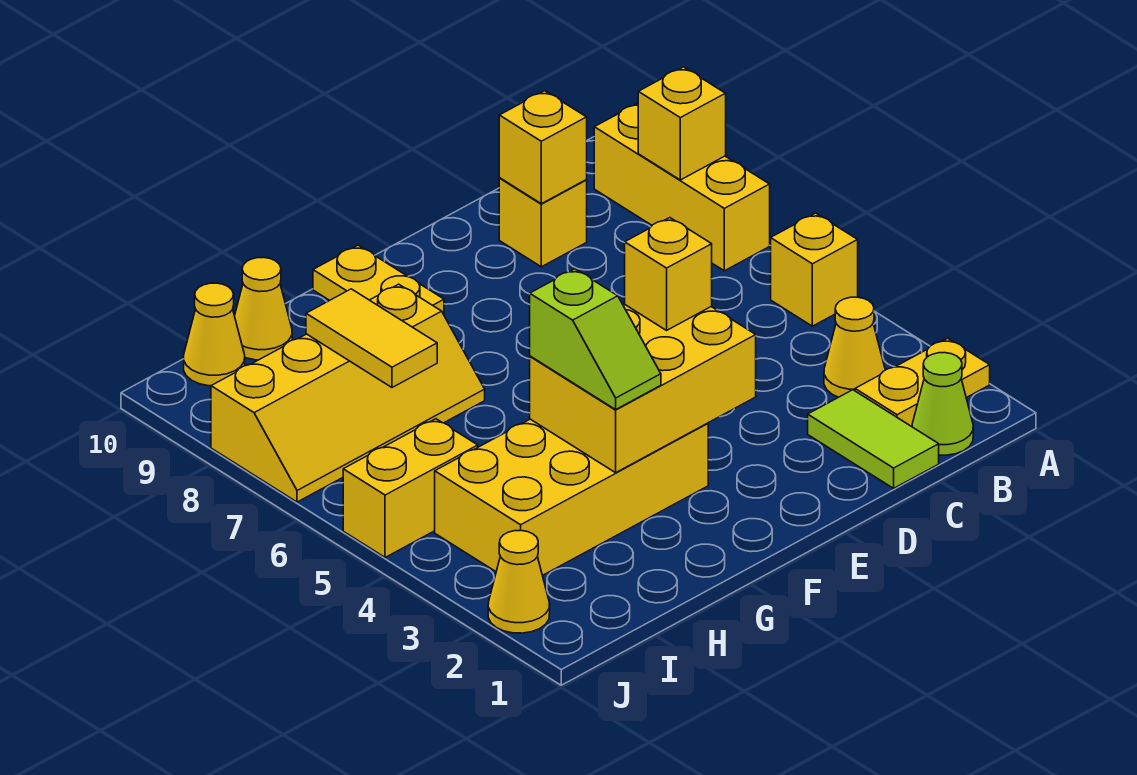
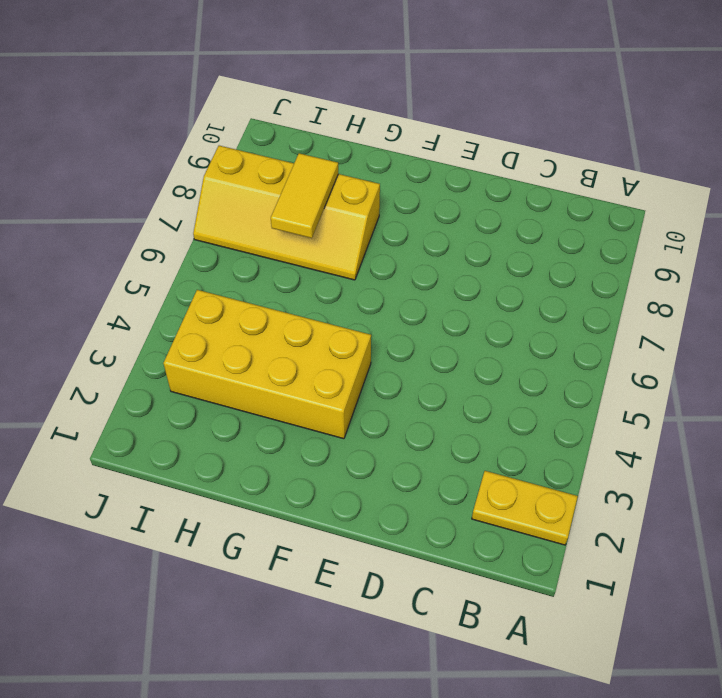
none -> yellow 1x1 brick [771,213,858,326]
none -> yellow 1x3 brick [594,103,770,271]
none -> lime 1x1 cone [912,353,973,455]

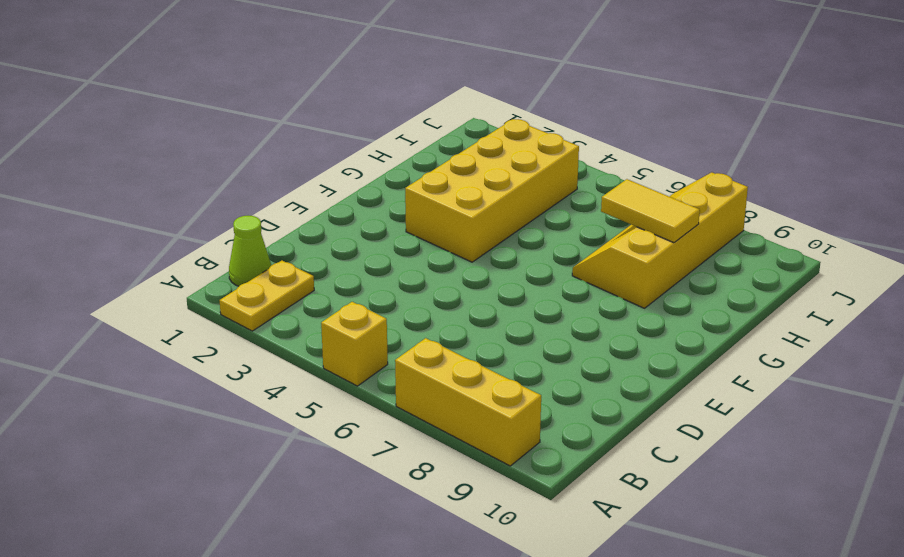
none -> yellow 1x1 cone [824,297,885,397]
none -> lime 1x2 tile [808,390,939,488]
none -> yellow 1x1 brick [499,178,587,267]

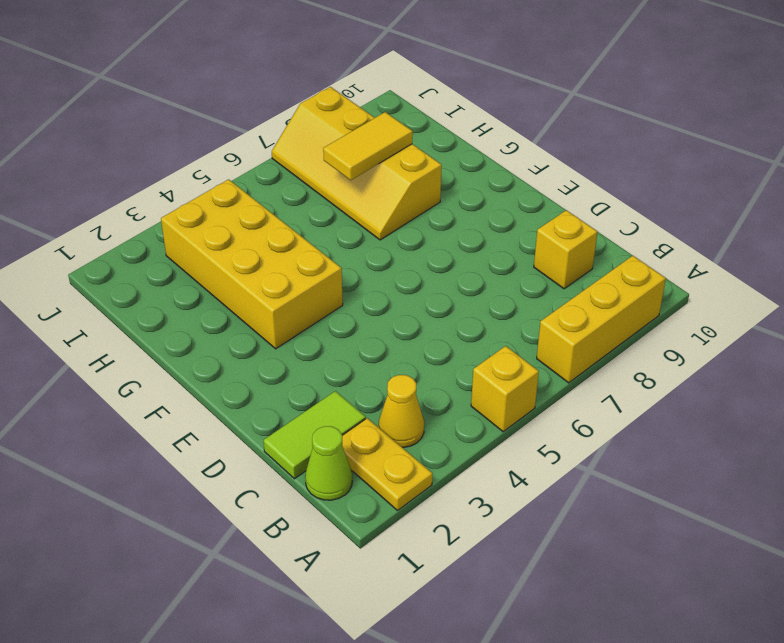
none -> yellow 1x2 plate [313,245,444,314]
none -> yellow 1x1 cone [235,257,292,360]
none -> yellow 1x2 brick [343,419,478,557]

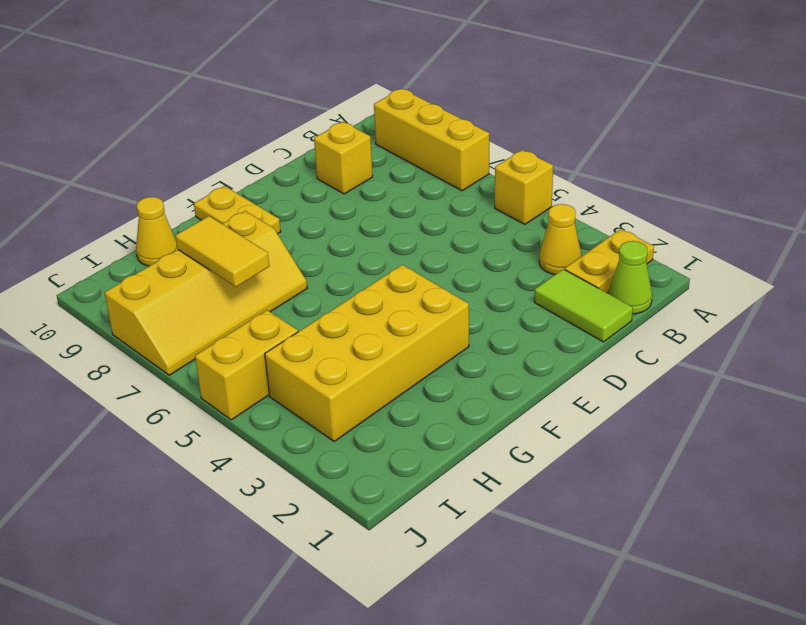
none -> yellow 1x1 cone [184,283,245,386]
none -> yellow 1x1 cone [488,531,550,633]
none -> yellow 1x1 brick [638,67,726,180]

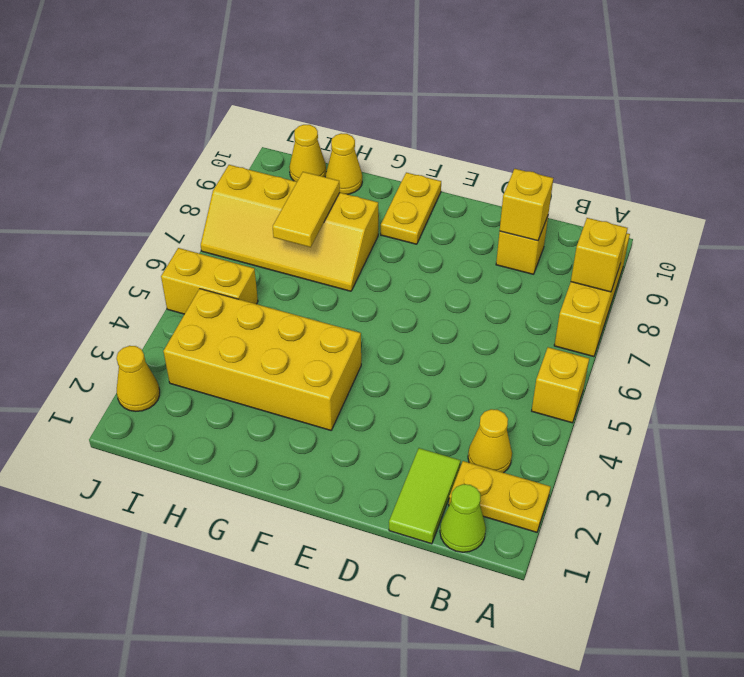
none -> yellow 2x3 brick [530,305,756,473]
none -> yellow 1x1 brick [625,218,712,330]
none -> lime 1x2 slope [530,269,661,409]

